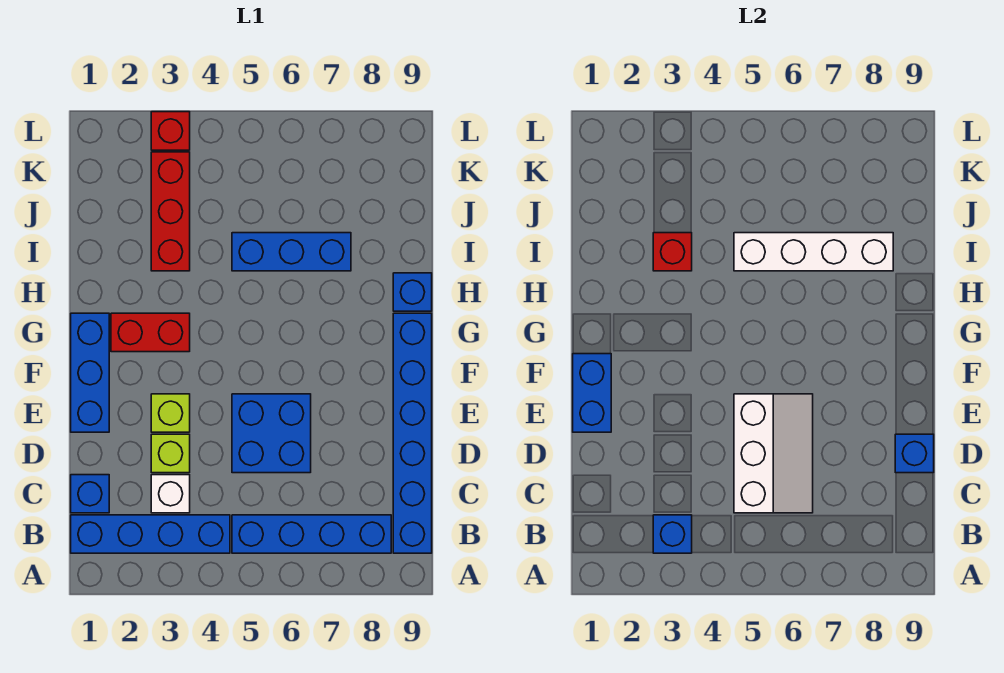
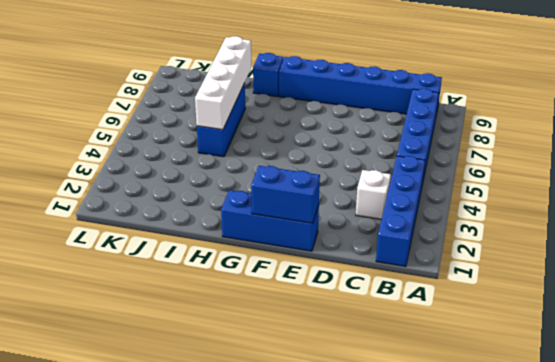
none -> blue 1x1 brick [71,475,109,513]
none -> lime 1x1 brick [151,434,190,473]
none -> blue 2x2 brick [232,394,311,473]

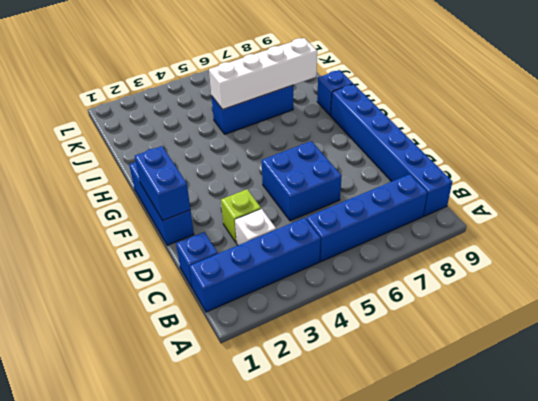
none -> lime 1x1 brick [151,394,190,432]
none -> red 1x2 brick [111,313,190,352]
none -> red 1x3 brick [151,152,190,271]

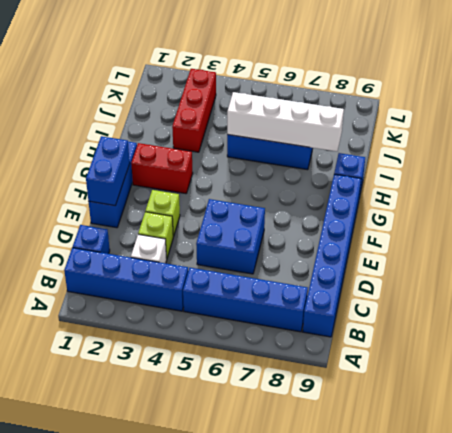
none -> red 1x1 brick [151,112,190,150]
none -> blue 1x1 brick [653,515,692,553]
none -> white 2x3 slope [734,394,813,513]

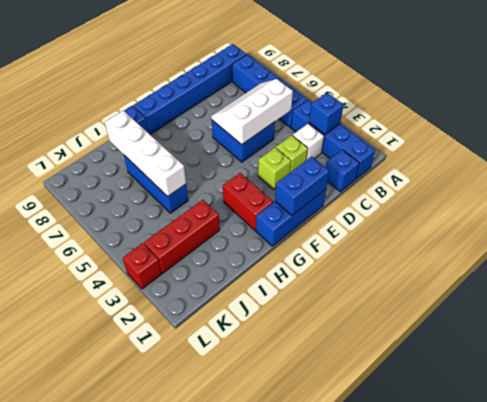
none -> blue 1x1 brick [895,434,934,473]
none -> red 1x1 brick [653,233,692,271]

